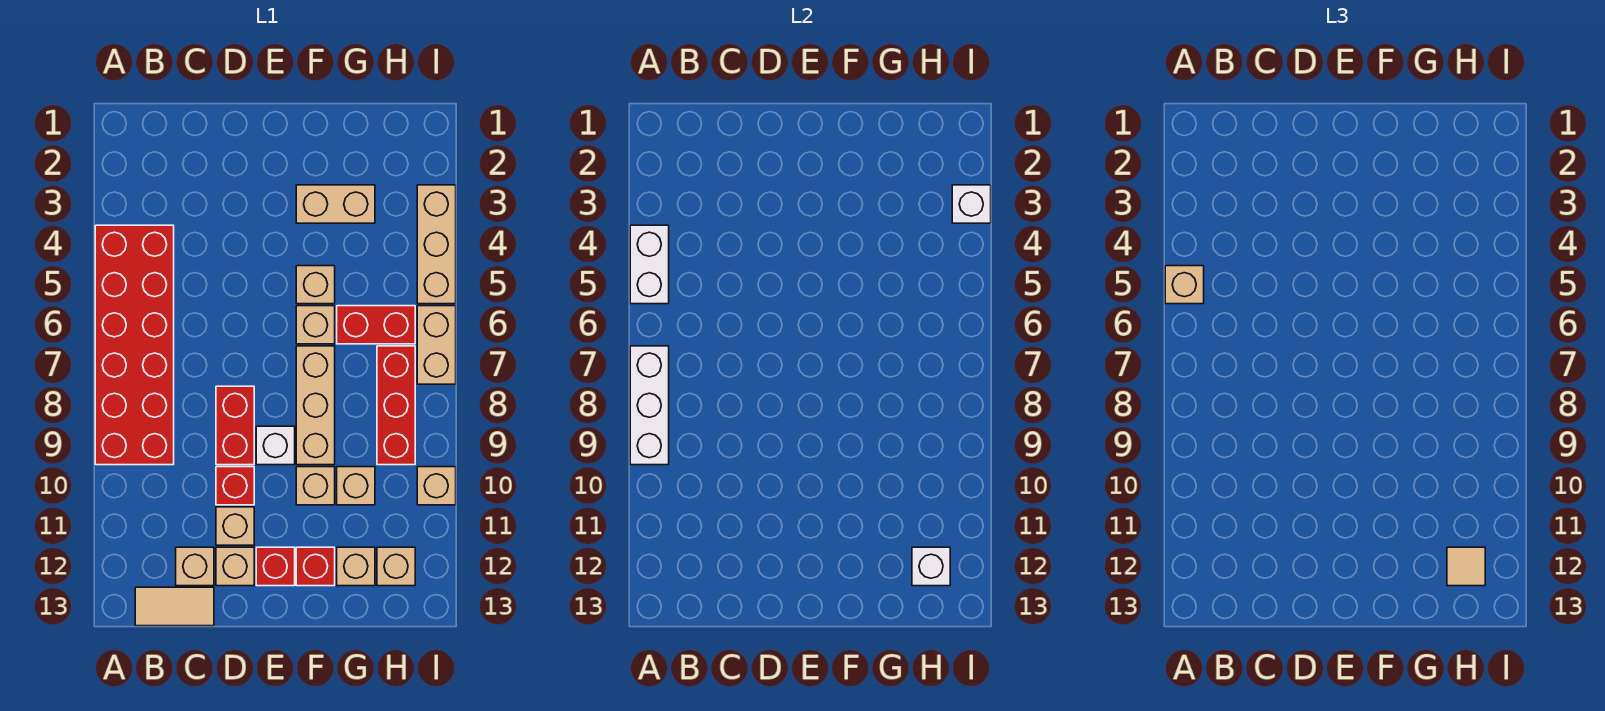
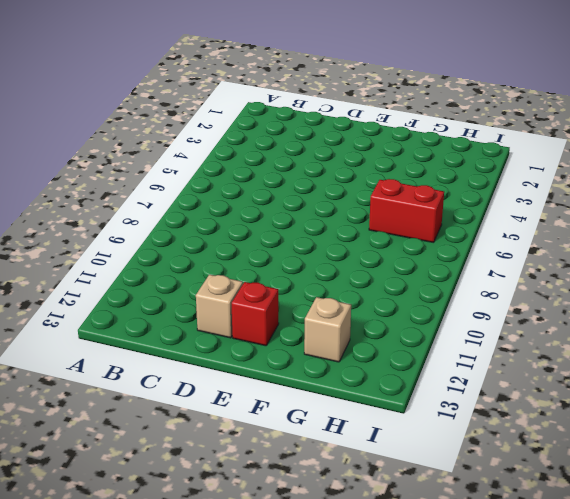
none -> red 2x6 brick [95,225,174,465]
none -> tan 1x2 tile [135,587,214,626]
none -> tan 1x1 brick [176,547,214,586]

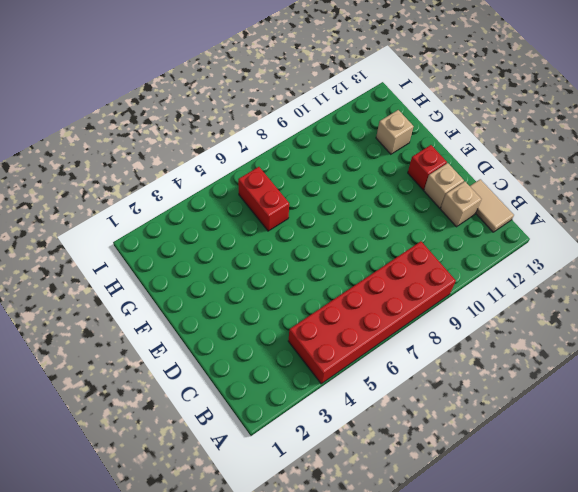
none -> red 1x2 brick [216,386,254,465]
none -> red 1x1 brick [216,467,254,505]
none -> tan 1x1 brick [216,507,254,545]

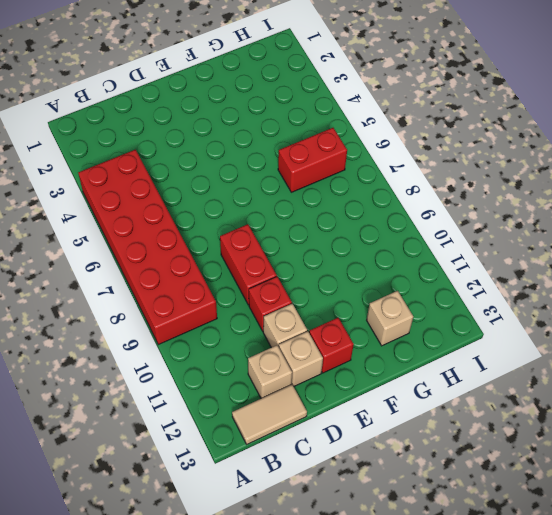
none -> white 1x1 brick [256,426,295,465]
none -> tan 1x2 brick [296,185,375,223]
none -> tan 1x1 brick [296,266,335,304]

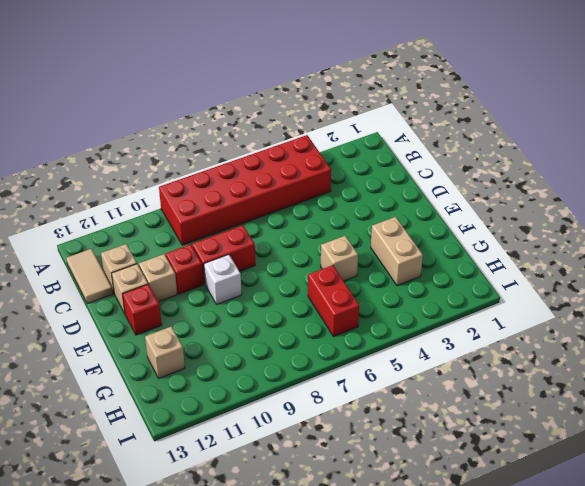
none -> tan 1x1 brick [296,306,335,344]
none -> tan 1x3 brick [296,346,335,465]
none -> tan 1x1 brick [296,467,335,505]

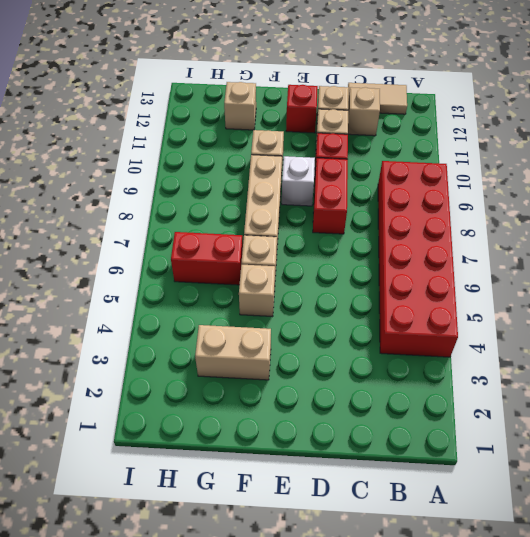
none -> red 1x1 brick [296,547,335,586]
none -> tan 1x1 brick [337,467,375,505]
none -> red 1x3 brick [377,346,415,465]

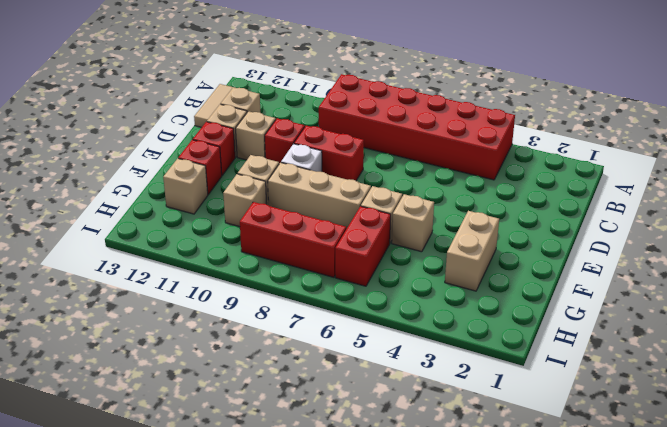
none -> tan 1x1 brick [377,547,415,586]
none -> tan 1x3 brick [417,185,456,304]
none -> tan 1x2 brick [417,306,456,384]

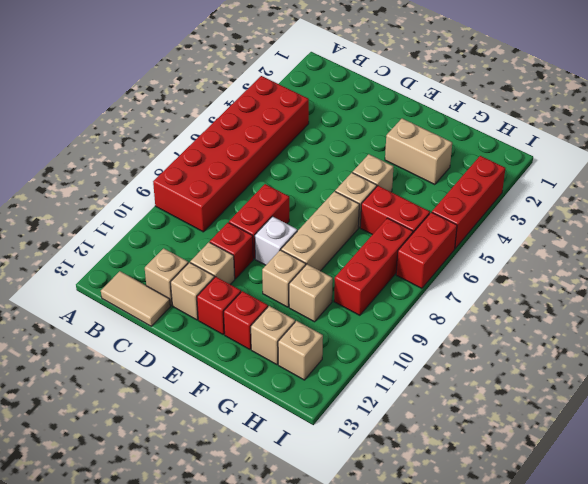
red 1x3 brick [432,156,505,248] -> tan 1x3 brick [417,185,456,304]
red 1x2 brick [396,212,457,289] -> tan 1x2 brick [417,306,456,384]
none -> tan 1x1 brick [417,467,456,505]
none -> white 1x2 brick [630,225,669,304]
none -> white 1x3 brick [630,346,669,465]

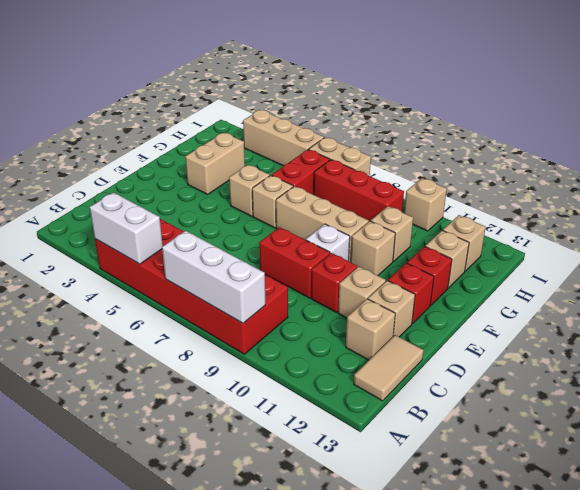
none -> white 1x1 brick [912,547,950,586]
none -> white 1x1 brick [952,185,991,223]
none -> tan 1x1 brick [1165,266,1204,304]

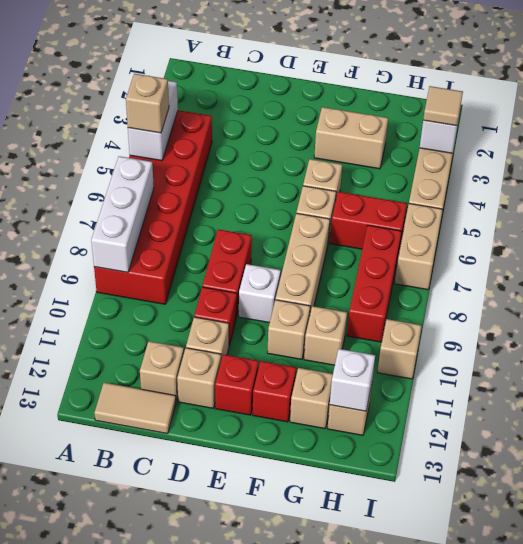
tan 1x1 tile [423,86,463,126] -> tan 1x1 tile moved to [1447,547,1485,586]

